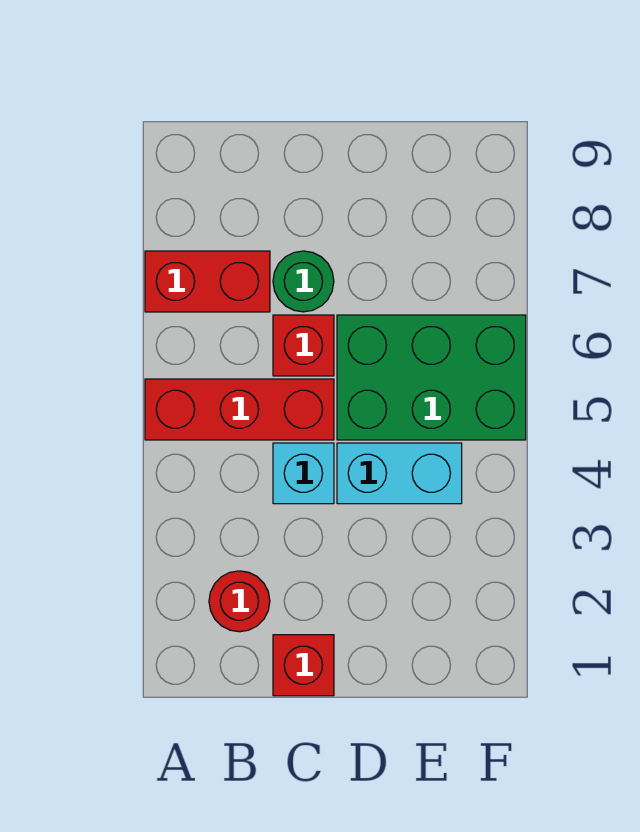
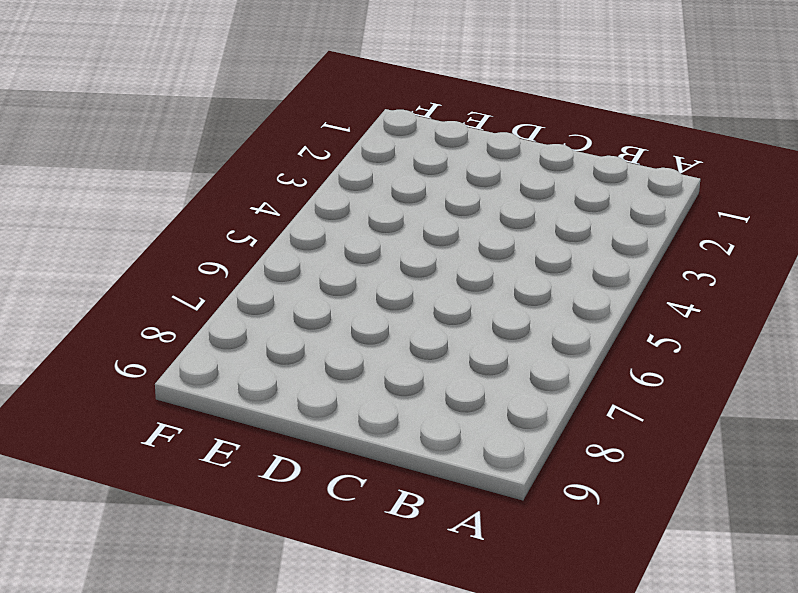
none -> red 1x3 brick [145,379,334,440]
none -> red 1x2 brick [145,251,270,312]

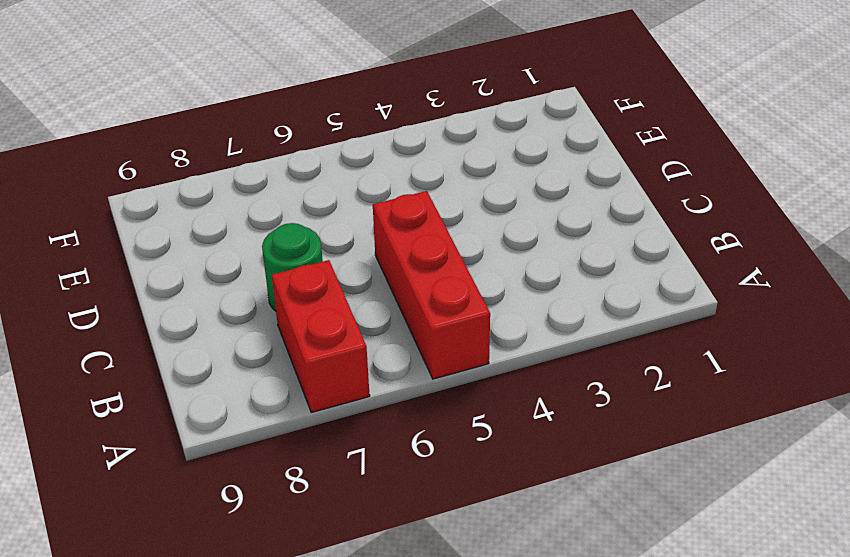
none -> red 1x1 round brick [209,571,270,632]
none -> red 1x1 brick [273,635,334,696]

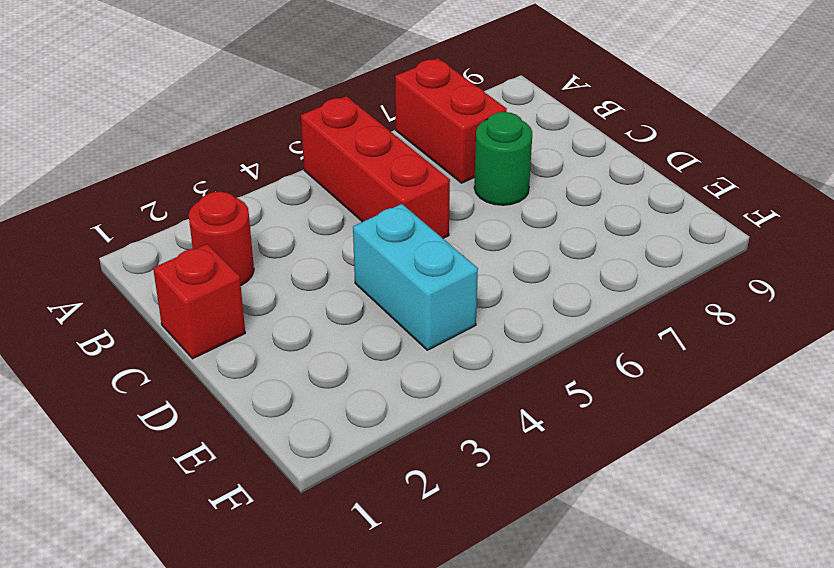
none -> cyan 1x1 brick [273,443,334,504]
none -> red 1x1 brick [273,315,334,376]

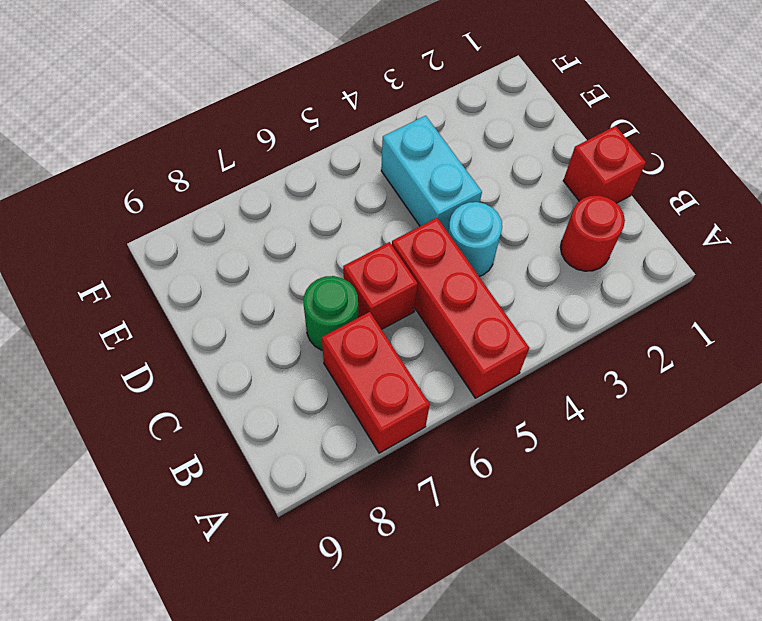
cyan 1x1 round brick [448,202,502,276] -> cyan 1x1 brick [273,443,334,504]
none -> green 2x3 brick [337,315,526,440]

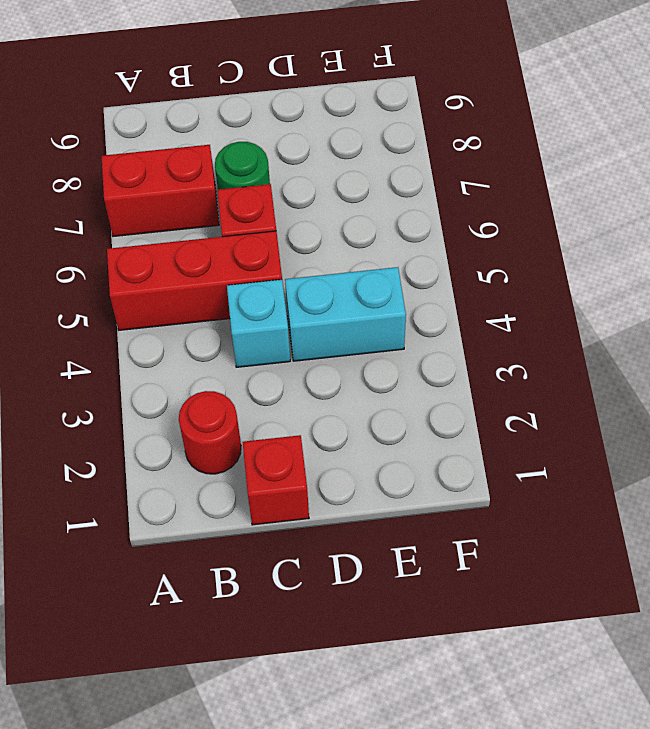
none -> green 2x3 brick [337,315,526,440]

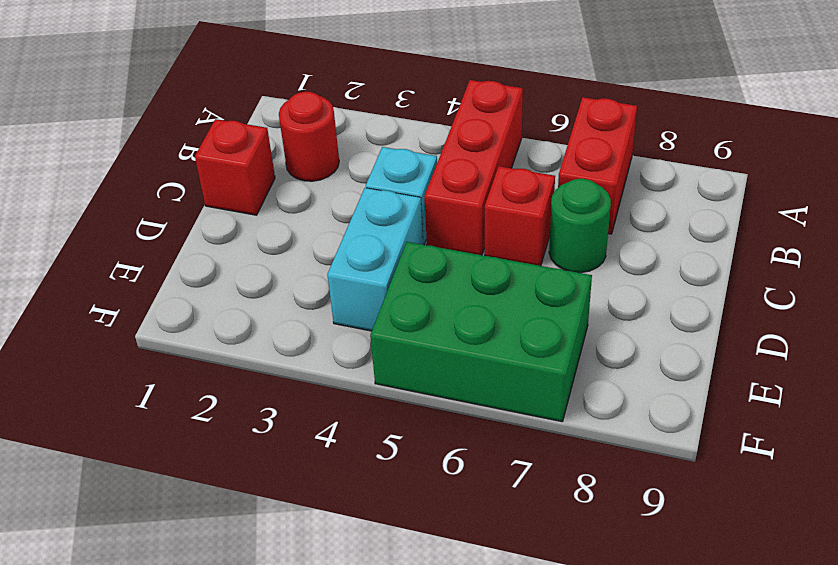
green 2x3 brick [370,242,592,421] -> green 2x3 brick turned to [337,315,526,440]

